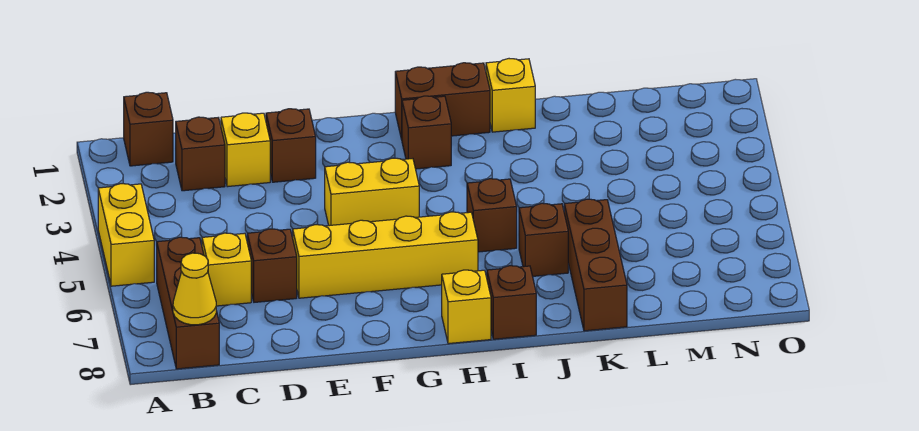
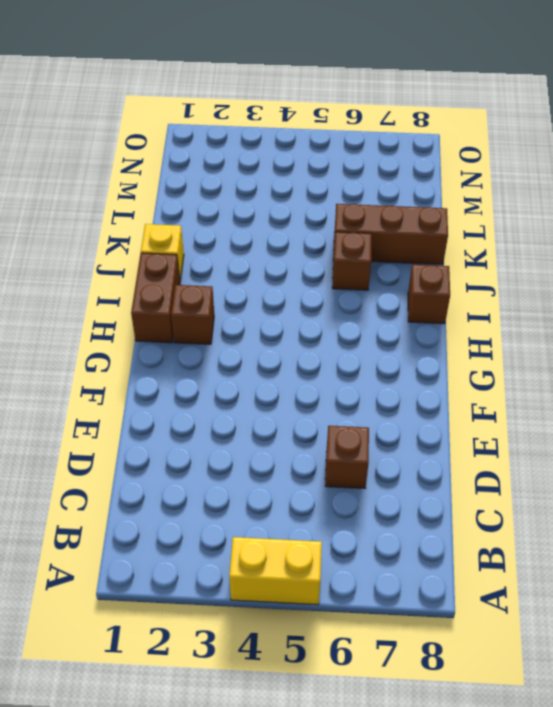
none -> brown 1x1 brick [124,92,173,166]
none -> brown 1x3 brick [157,237,219,369]
none -> brown 1x1 brick [176,117,225,191]

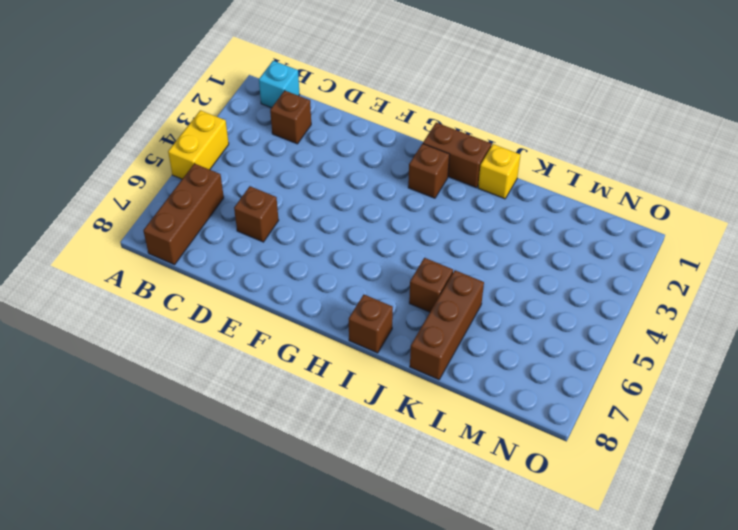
cyan 1x1 brick [259,61,300,108] -> brown 1x1 brick [124,92,173,166]
none -> yellow 1x1 brick [202,233,251,306]
none -> yellow 1x1 brick [221,113,270,187]
none -> brown 1x1 brick [266,109,316,182]

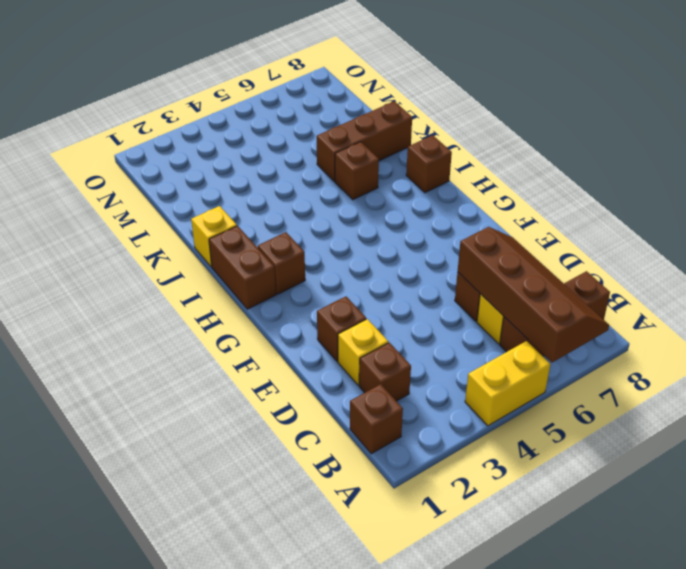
brown 2x4 slope [458,227,609,362] -> none
none -> yellow 1x4 brick [293,212,478,298]
none -> yellow 1x2 brick [325,158,419,226]
none -> yellow 1x1 brick [442,270,491,344]

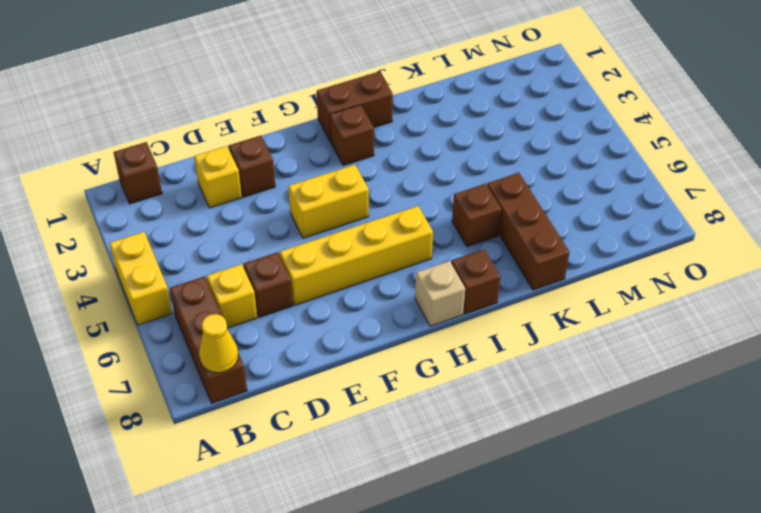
tan 1x1 brick [415,261,465,326] -> yellow 1x1 brick [442,270,491,344]
none -> brown 1x1 brick [176,117,225,191]
none -> brown 1x1 brick [467,179,517,252]
none -> yellow 1x1 brick [486,59,535,132]

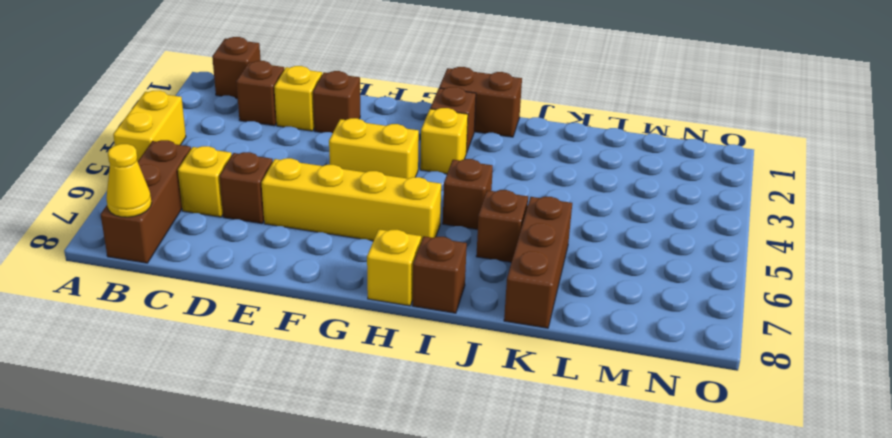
yellow 1x1 brick [420,108,468,174] -> yellow 1x1 brick moved to [486,59,535,132]

